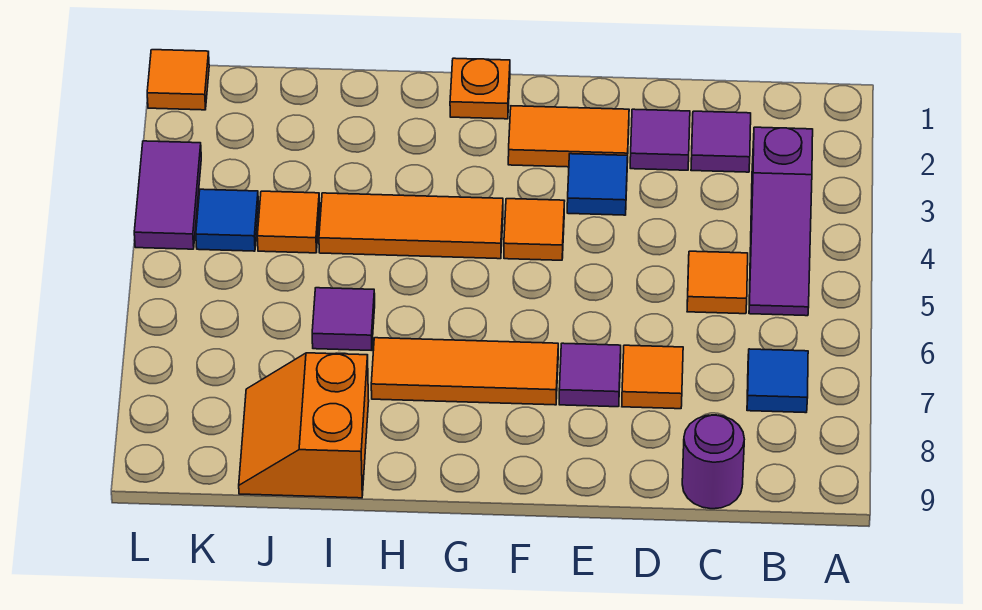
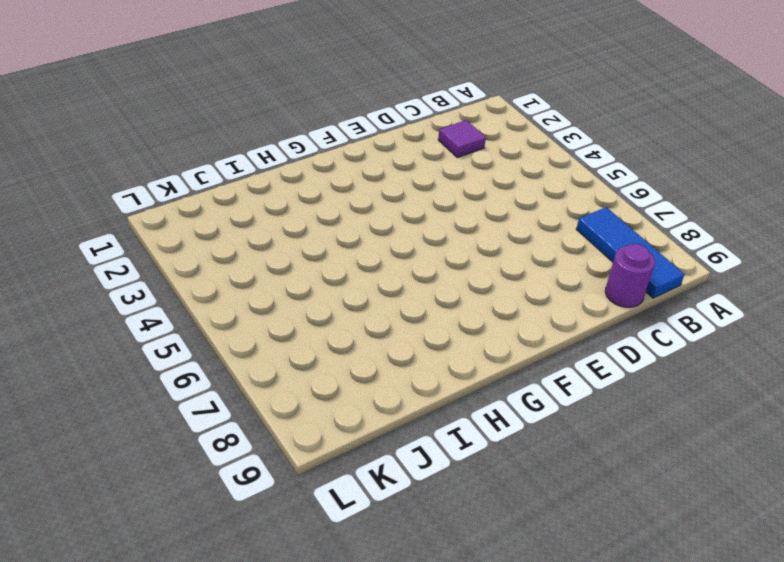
blue 1x3 tile [576,207,684,298] -> blue 1x1 tile [747,349,808,413]
none -> purple 1x3 slope [749,127,813,316]
none -> orange 1x1 tile [687,251,748,314]
none -> purple 1x1 tile [630,109,690,170]

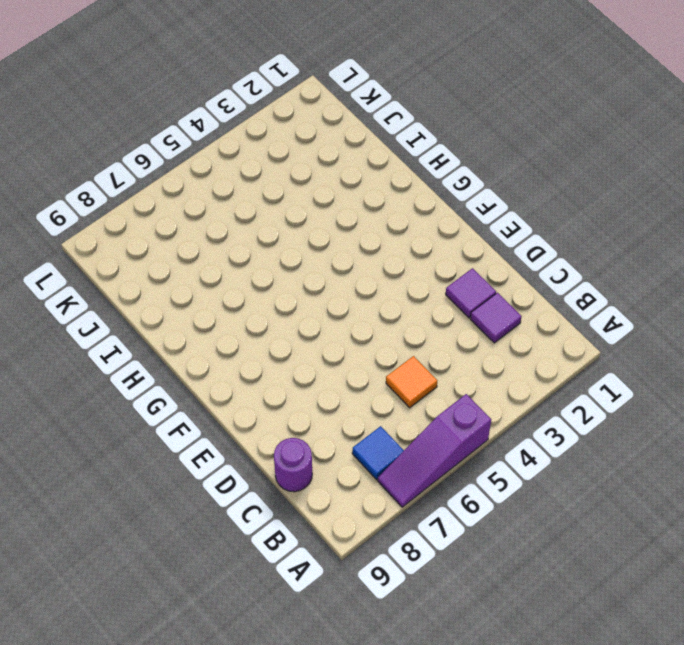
purple 1x3 slope [378,394,491,507] -> purple 1x3 slope moved to [749,127,813,316]
none -> orange 1x1 tile [622,345,683,409]
none -> orange 1x2 tile [508,106,629,167]
none -> blue 1x1 tile [567,154,628,215]

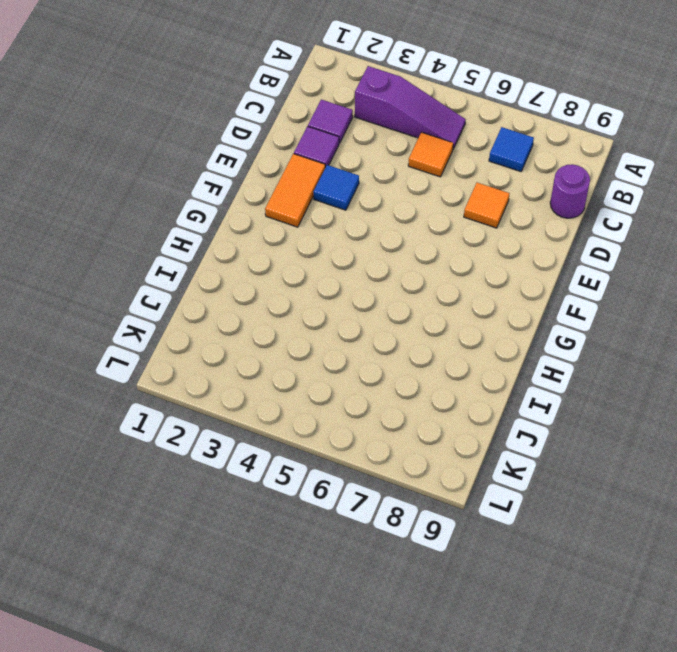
none -> purple 1x1 tile [559,343,621,407]
none -> orange 1x1 tile [504,199,564,260]
none -> orange 1x3 tile [371,338,558,405]

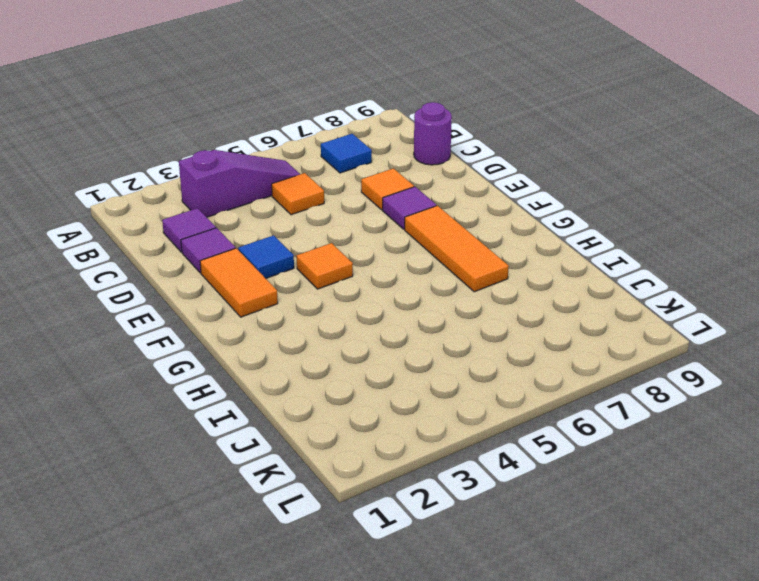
none -> orange 1x1 plate [450,58,510,119]
none -> orange 1x3 tile [319,193,503,259]
none -> purple 1x1 tile [312,288,375,350]

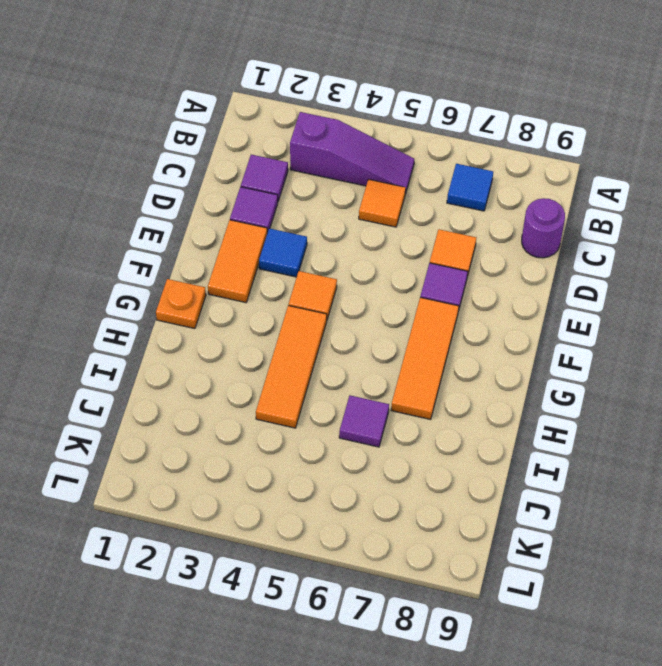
none -> orange 2x2 slope [239,353,369,498]
none -> orange 1x1 tile [257,191,320,253]
none -> blue 1x1 tile [196,189,259,251]

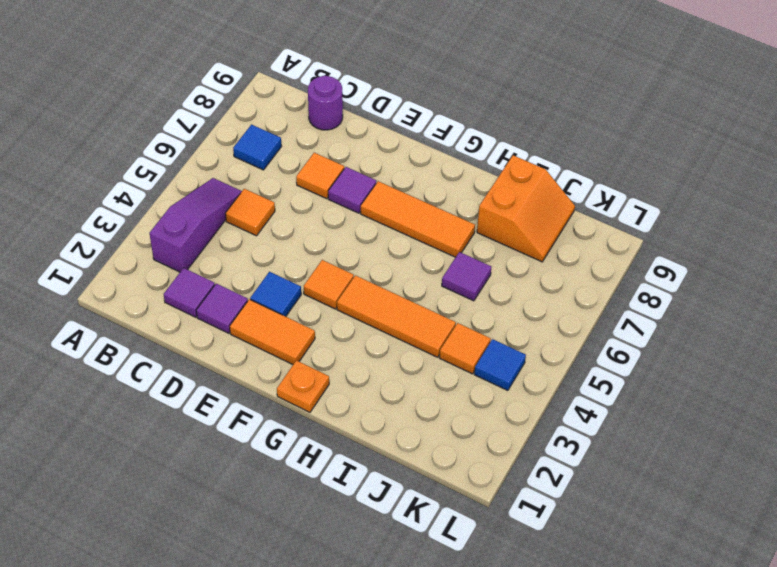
none -> orange 1x1 tile [147,50,209,110]
none -> purple 1x2 tile [134,141,201,249]

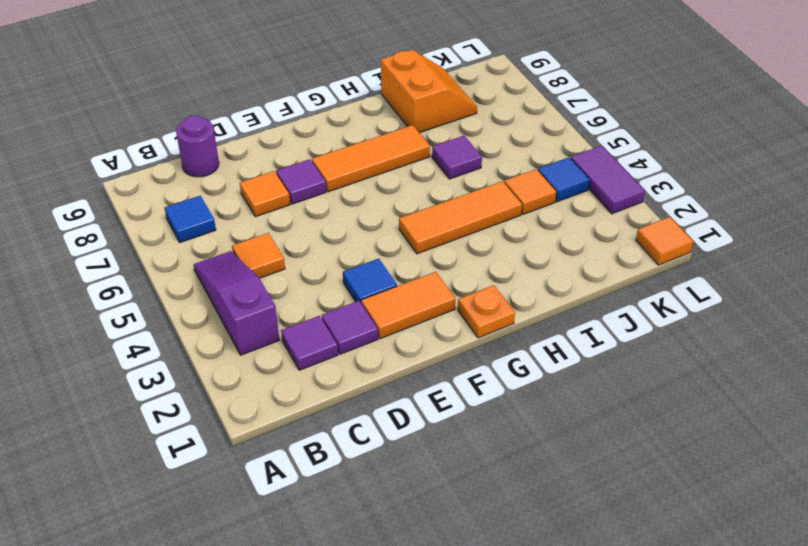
none -> orange 1x1 tile [504,199,564,260]

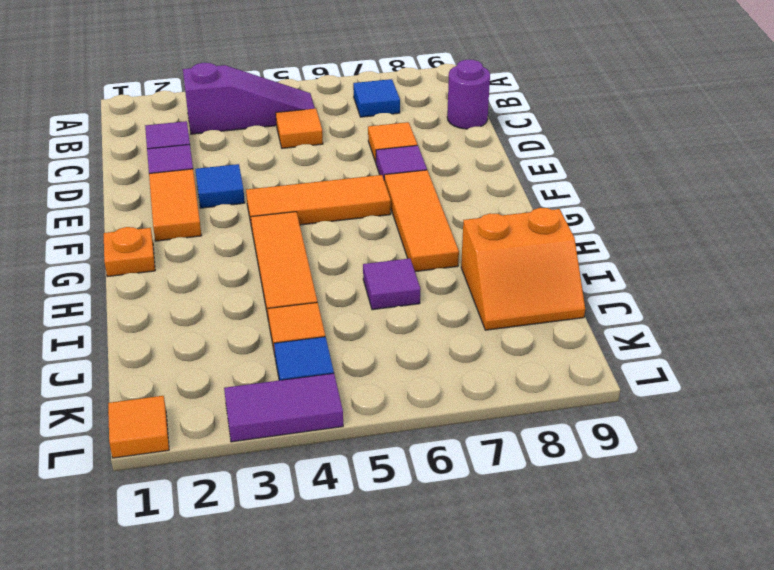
orange 1x3 tile [246,175,391,228] -> orange 1x1 tile [504,199,564,260]

